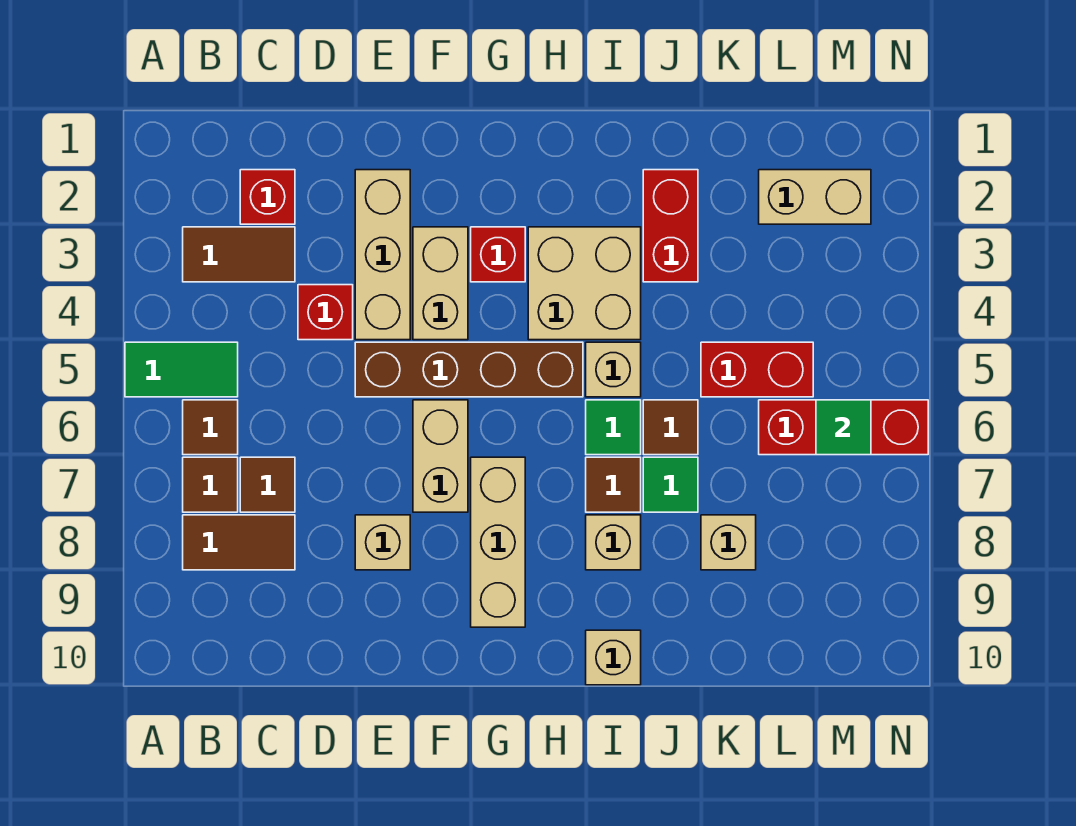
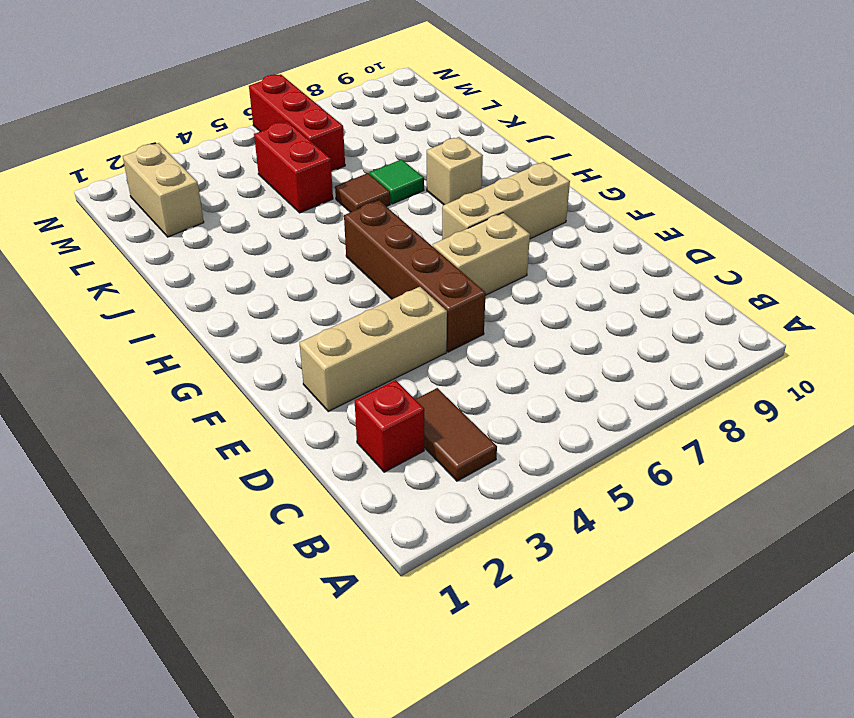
none -> green 1x2 tile [125,342,238,397]
none -> brown 1x1 tile [183,400,238,455]
none -> brown 1x1 tile [183,457,238,512]

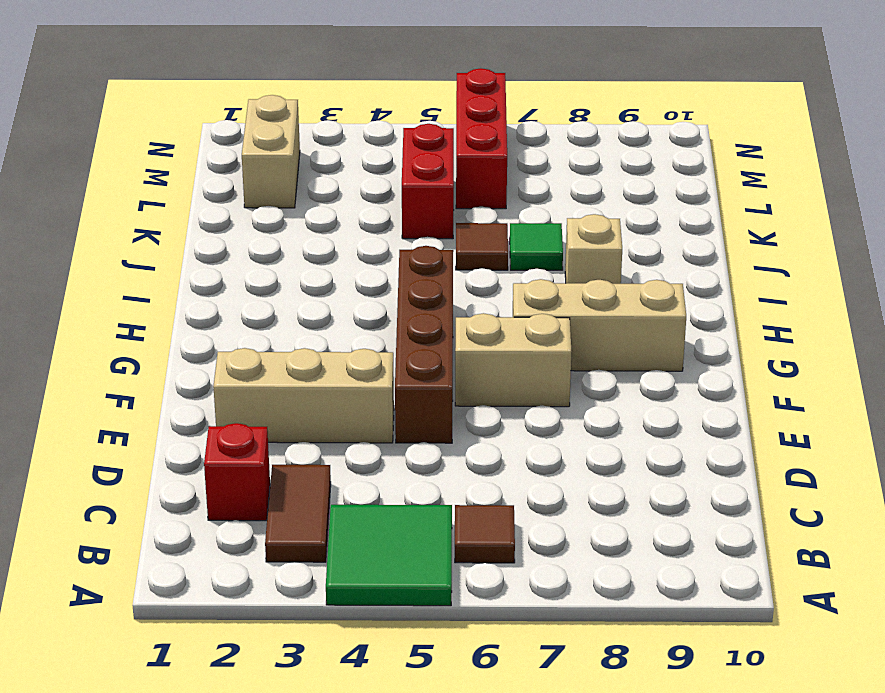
green 2x2 tile [326,505,452,606] -> green 1x2 tile [125,342,238,397]
none -> brown 1x1 tile [183,457,238,512]
none -> brown 1x2 tile [183,515,295,570]
none -> brown 1x1 tile [240,457,295,512]

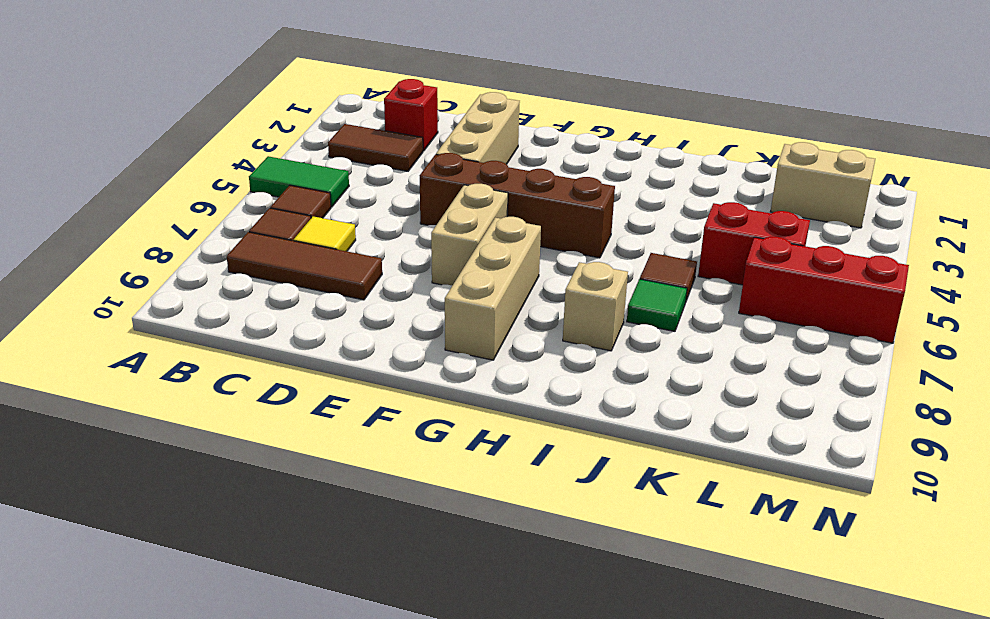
brown 1x3 tile [227,232,382,300] -> brown 1x2 tile [183,515,295,570]
yellow 1x1 tile [294,216,356,251] -> brown 1x1 tile [240,457,295,512]
none -> red 1x1 brick [298,285,353,340]
none -> tan 1x1 brick [355,515,410,570]
none -> tan 1x2 brick [413,227,468,340]

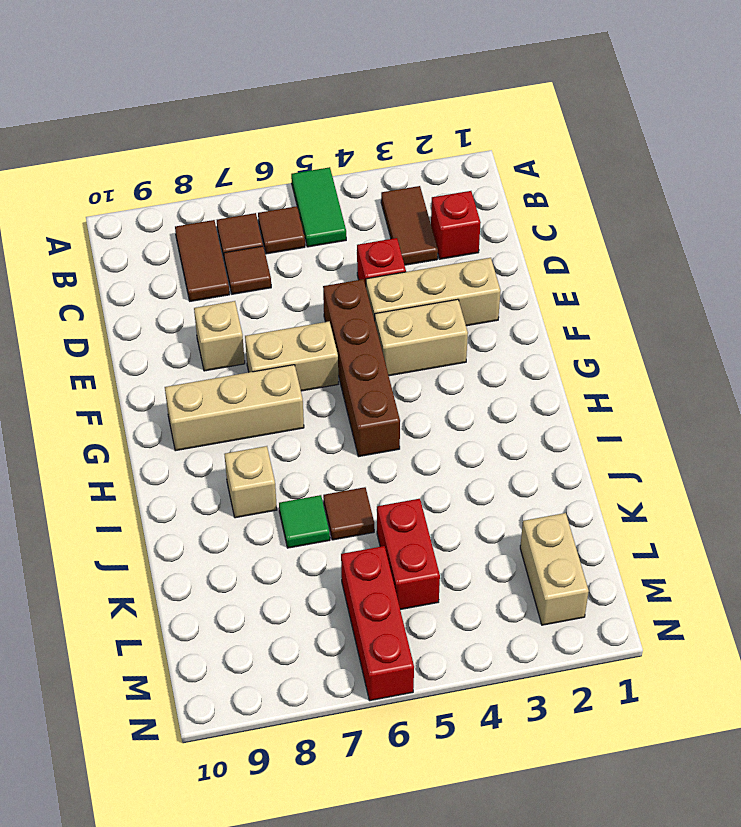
none -> red 1x1 brick [471,227,525,282]
none -> tan 2x2 brick [528,227,641,340]
none -> tan 1x1 brick [586,342,641,397]

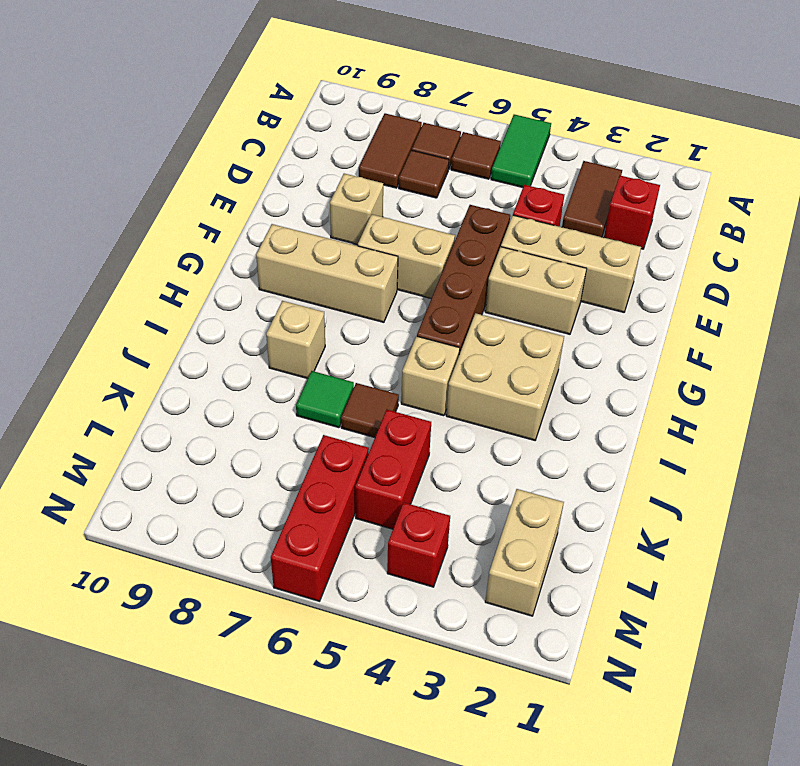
red 1x1 brick [387,502,450,587] -> red 1x1 brick moved to [471,227,525,282]
none -> green 1x1 tile [586,400,641,455]
none -> brown 1x1 tile [586,457,641,512]
none -> tan 1x1 brick [586,630,641,685]

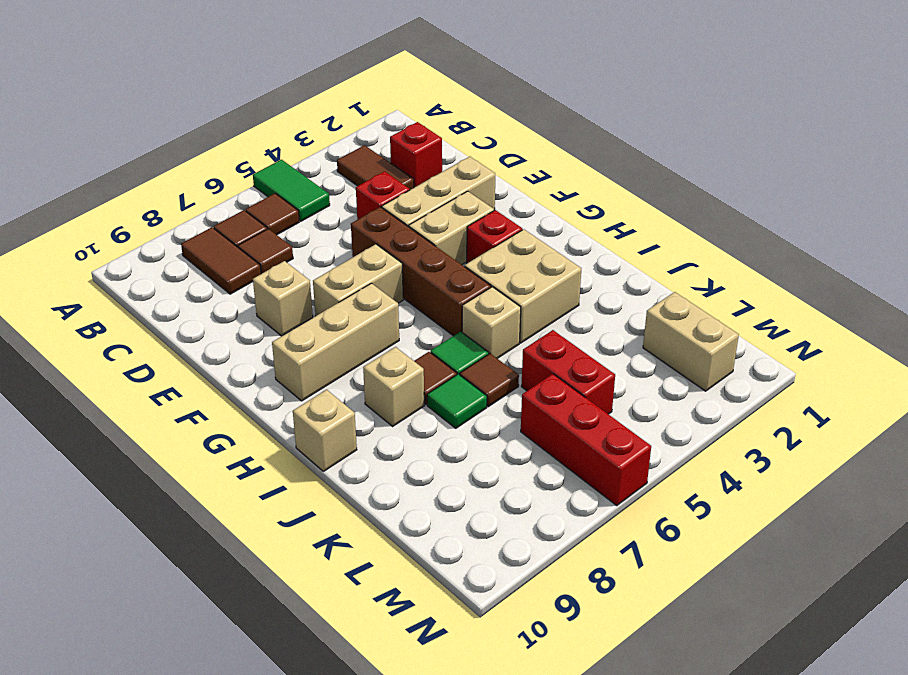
none -> red 1x2 brick [643,170,698,282]
none -> tan 1x1 brick [701,515,756,570]
none -> green 1x1 tile [816,400,871,455]

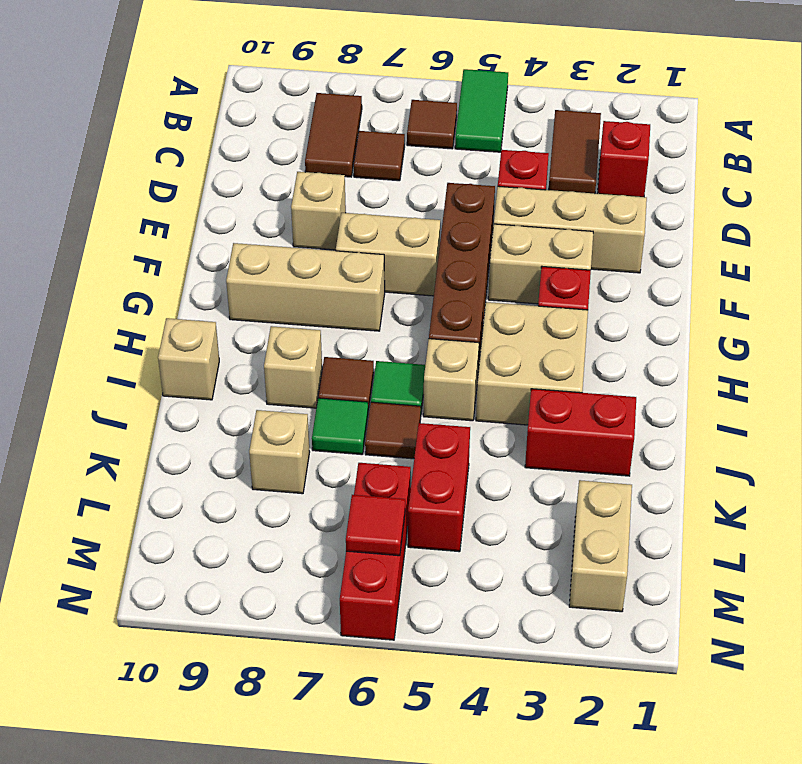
red 1x1 tile [346,495,405,556] -> green 1x1 tile [816,400,871,455]
none -> brown 1x1 tile [183,457,238,512]

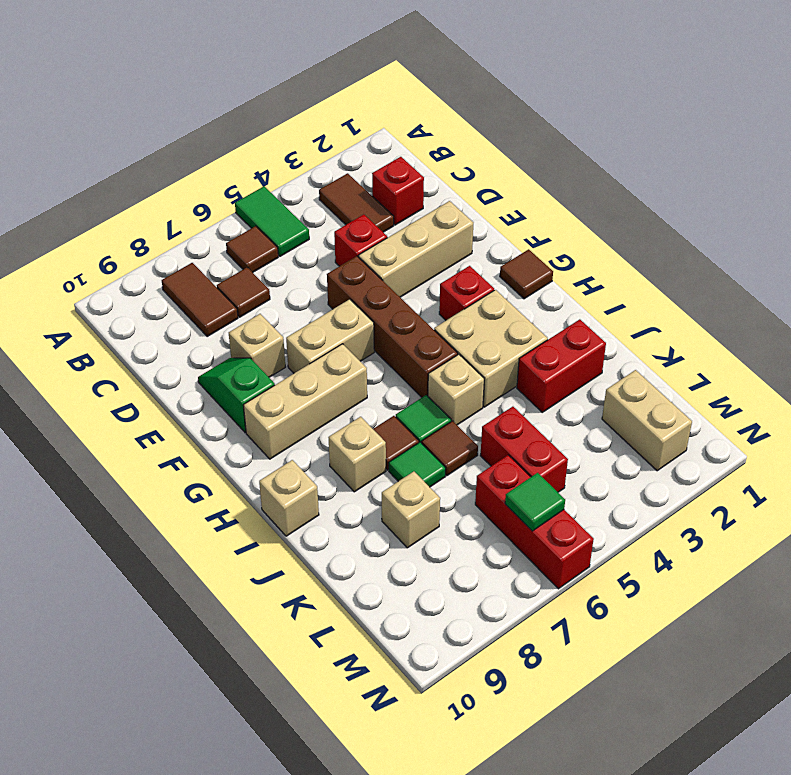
green 1x2 slope [198,358,275,433] -> none
brown 1x1 tile [500,249,553,299] -> brown 1x1 tile moved to [183,457,238,512]
none -> tan 1x2 brick [413,227,468,340]

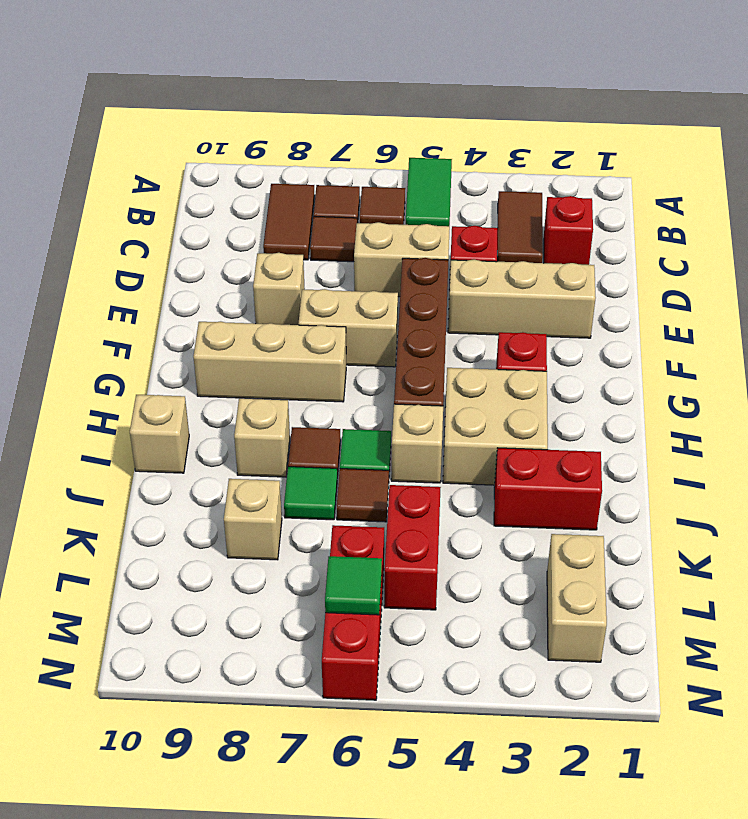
tan 1x2 brick [354,222,450,297] -> tan 1x2 brick moved to [413,227,468,340]

